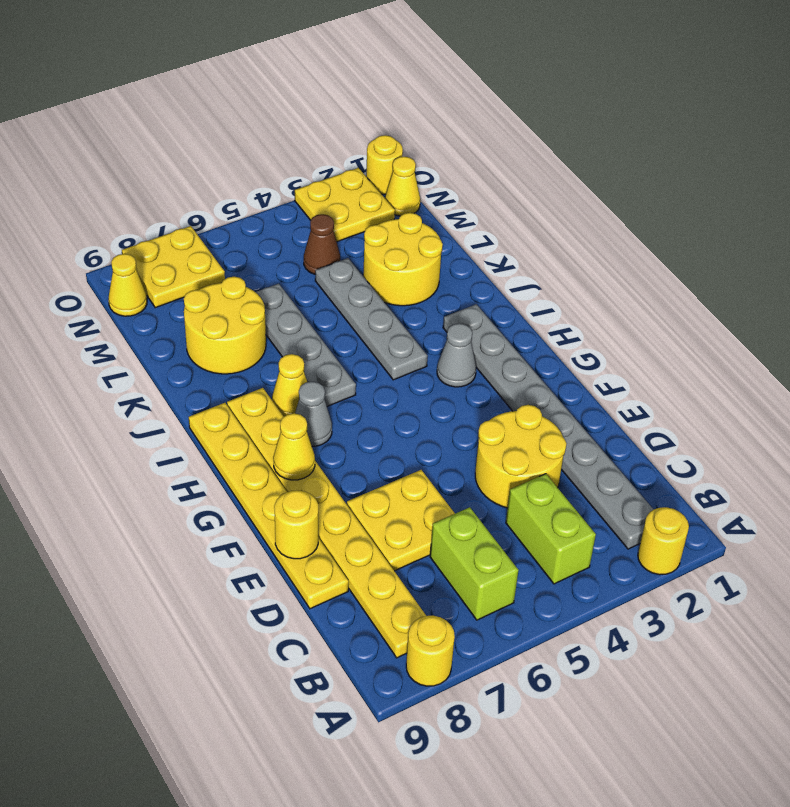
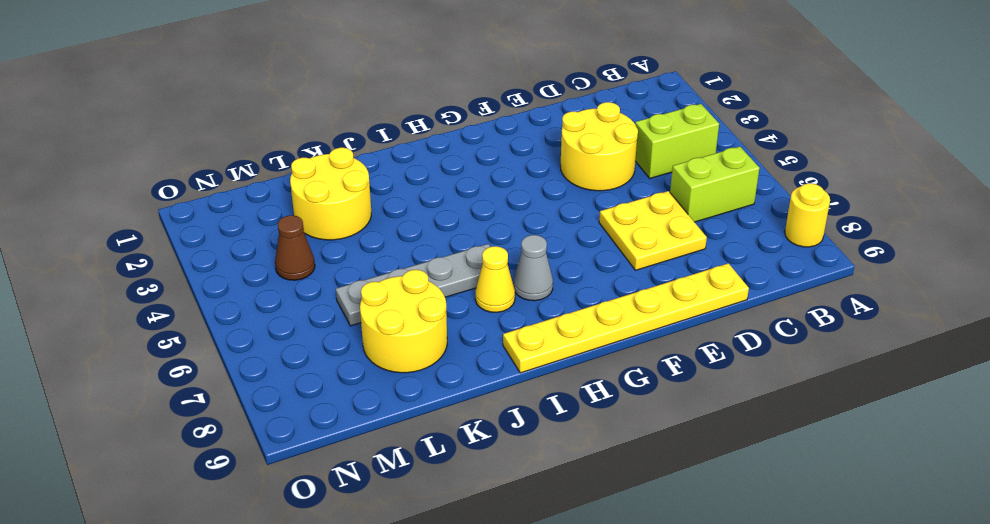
none -> yellow 1x1 round brick [638,507,689,575]
none -> grey 1x8 plate [443,304,654,549]
none -> yellow 1x8 plate [227,388,426,658]

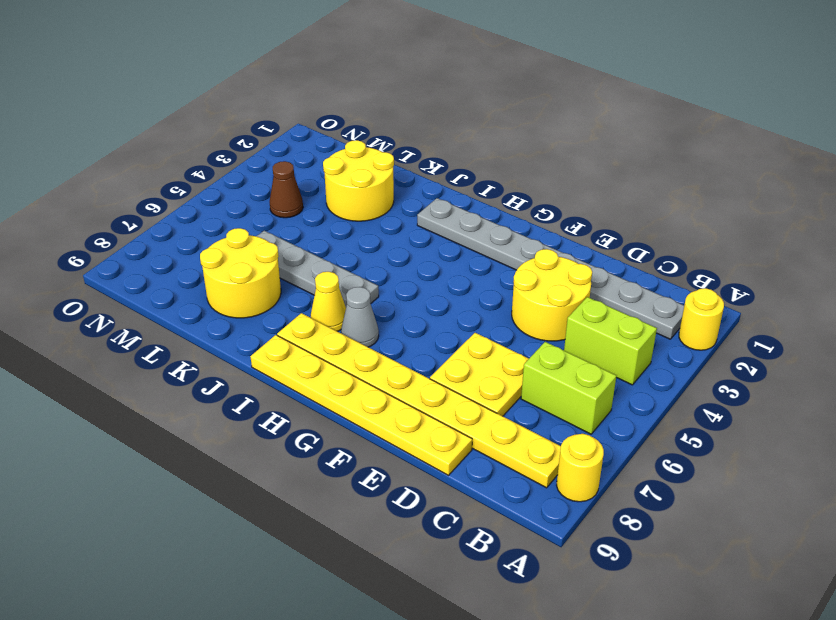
none -> grey 1x1 cone [437,323,476,387]
none -> grey 1x4 plate [315,258,428,380]
none -> yellow 1x1 cone [385,157,420,216]

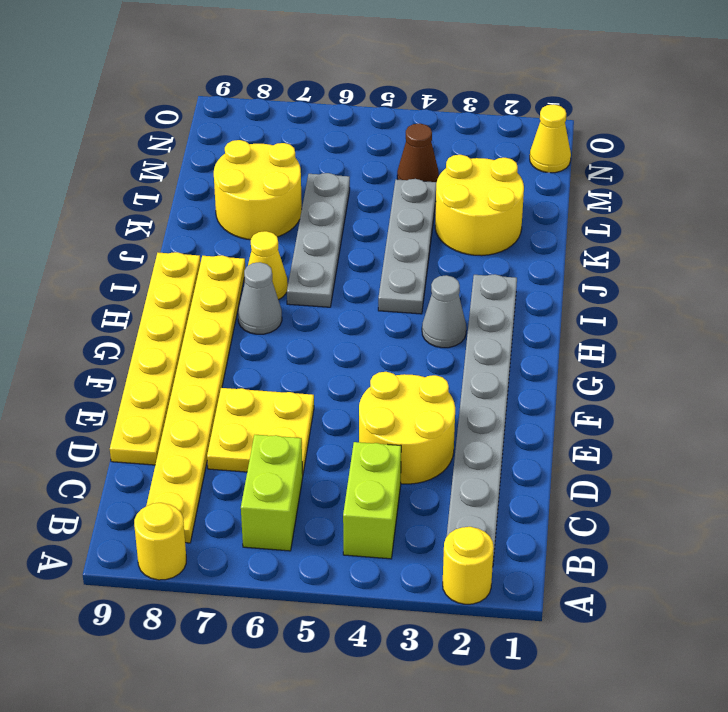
none -> yellow 2x2 plate [295,168,395,242]
none -> yellow 2x2 plate [122,226,225,308]
none -> yellow 1x1 cone [108,254,147,316]

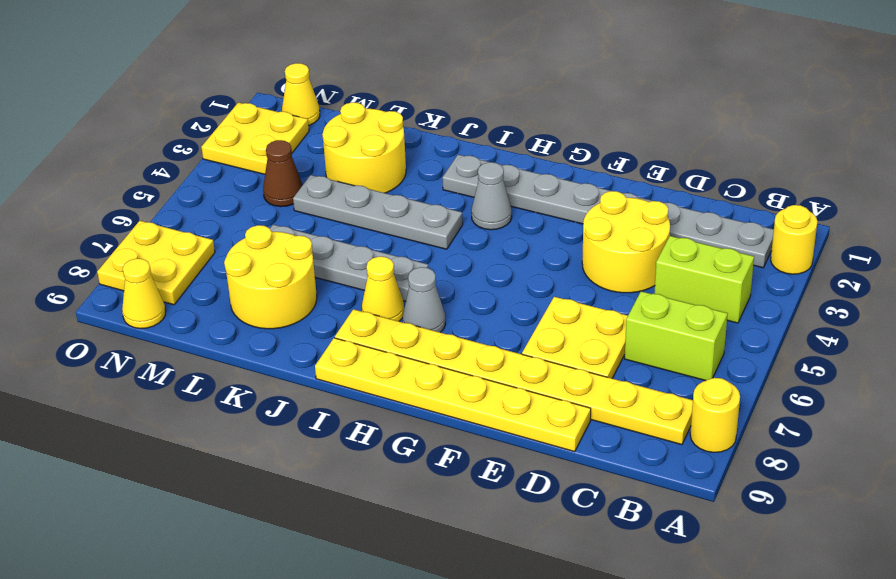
none -> yellow 1x1 round brick [366,135,403,194]
none -> yellow 1x1 round brick [274,490,318,559]
none -> yellow 1x1 cone [273,413,315,480]

